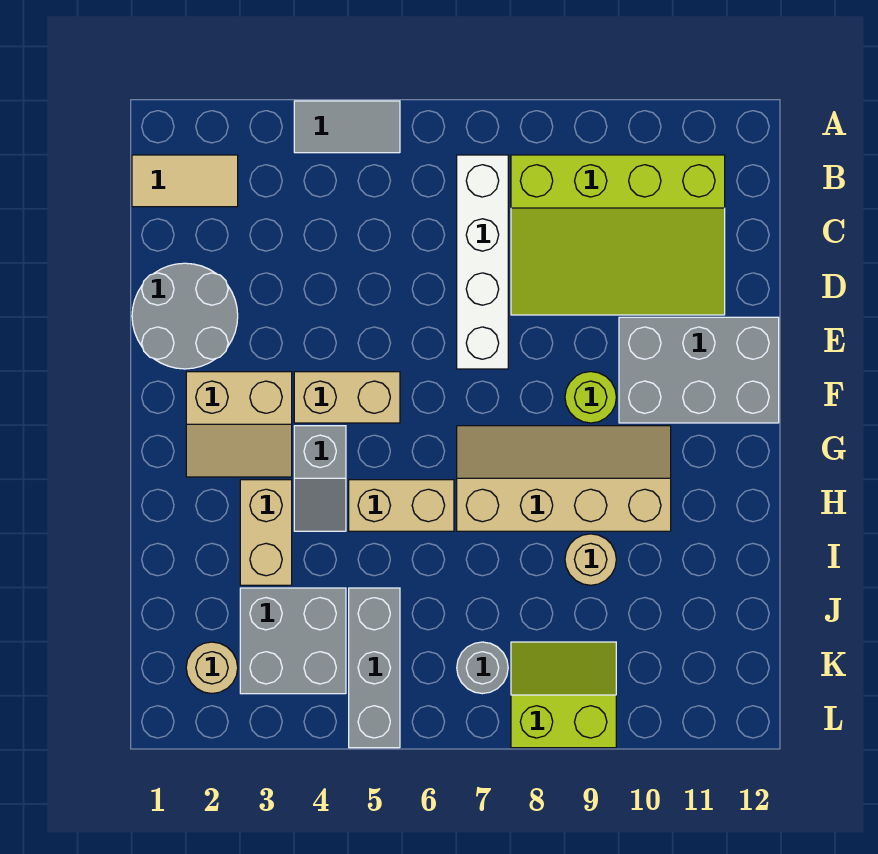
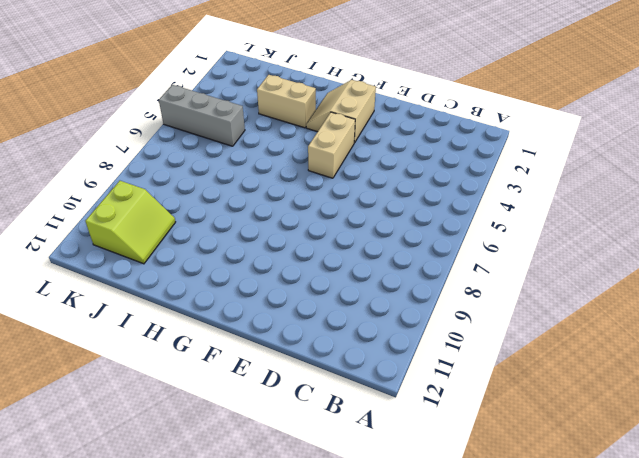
lime 2x2 slope [85,181,175,264] -> lime 2x2 slope moved to [511,642,616,748]
none -> grey 1x2 tile [294,101,400,153]
none -> tan 1x2 tile [132,155,238,207]
none -> white 1x4 brick [457,155,508,369]

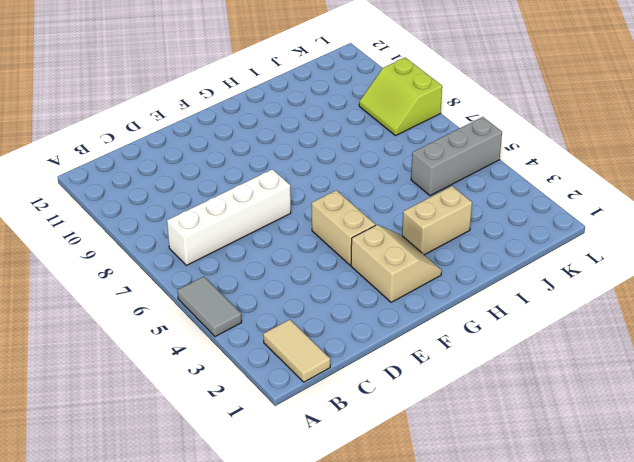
none -> lime 3x4 slope [511,155,725,315]
none -> grey 2x2 round brick [132,263,238,369]
none -> grey 2x3 brick [619,317,779,423]

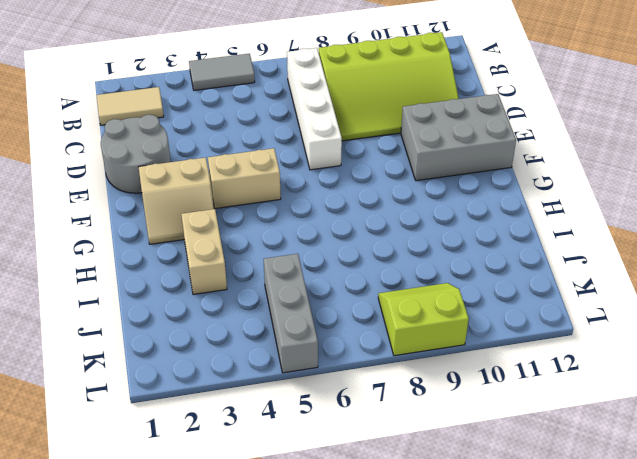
none -> lime 1x1 round brick [565,372,616,423]
none -> grey 1x2 slope [294,426,346,531]
none -> tan 2x4 slope [457,426,671,531]

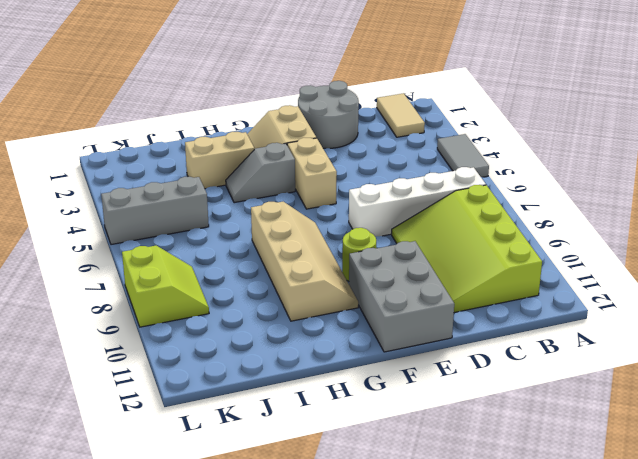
none -> tan 1x2 brick [349,480,454,531]
none -> tan 1x1 round brick [565,534,616,585]
none -> grey 2x2 brick [240,588,346,694]

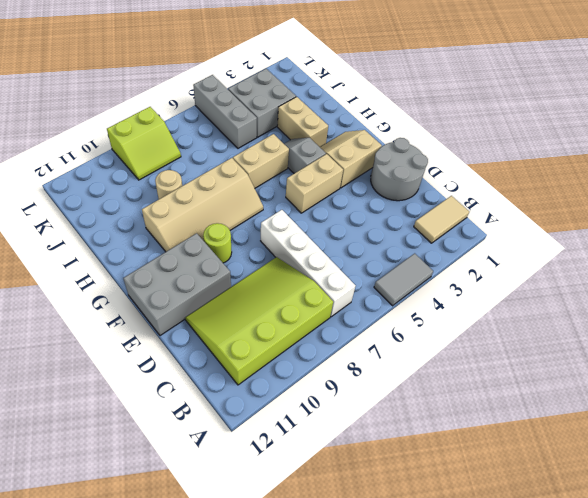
none -> tan 1x1 round brick [186,642,238,693]
none -> grey 1x1 round brick [457,642,508,694]

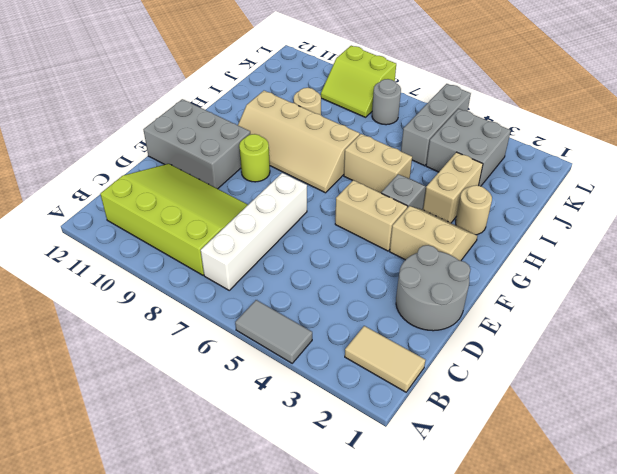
tan 1x1 round brick [456,185,492,235] -> tan 1x1 round brick moved to [186,642,238,693]

